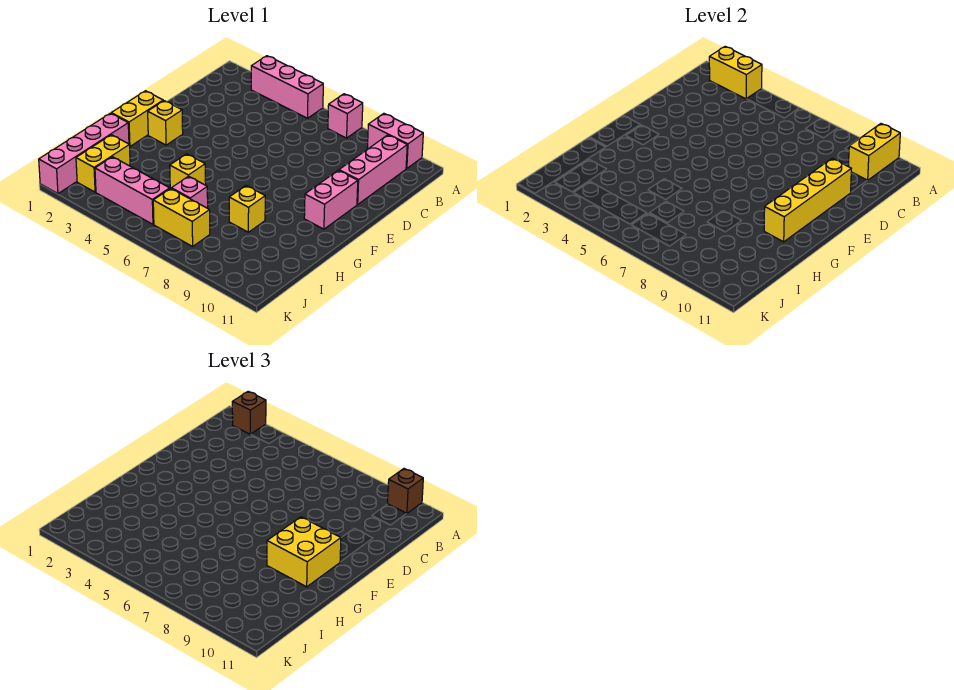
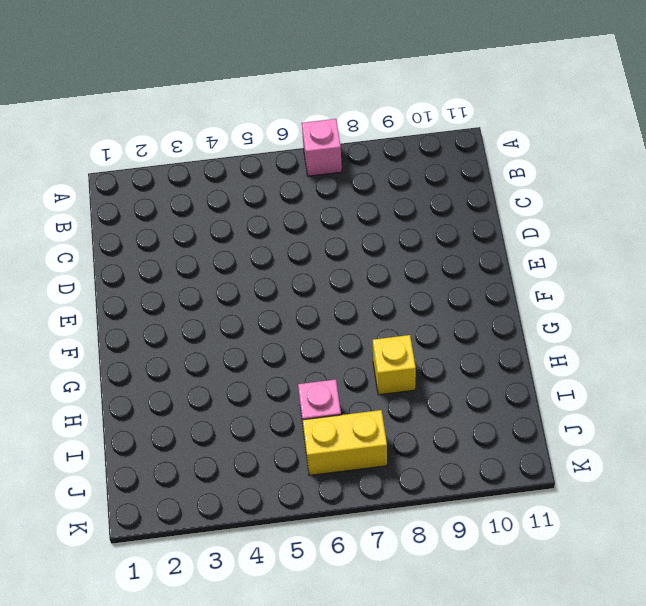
none -> pink 1x3 brick [251,56,323,118]
none -> pink 1x2 brick [367,113,423,169]
none -> pink 1x3 brick [339,135,407,204]

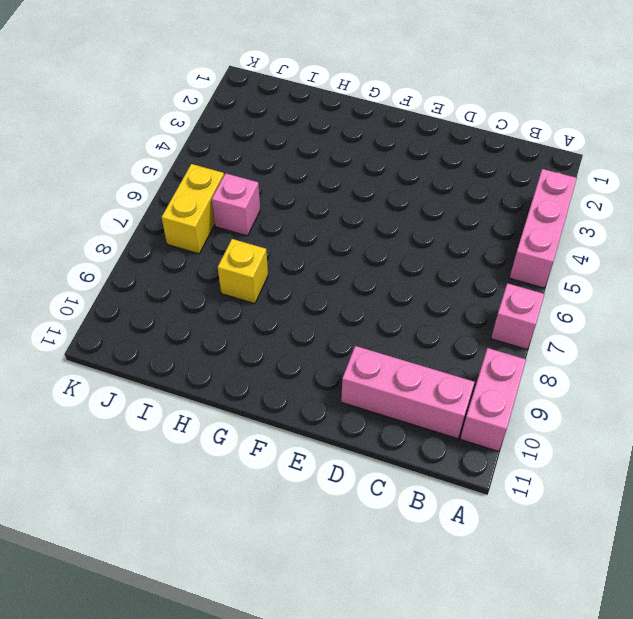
none -> pink 1x2 brick [304,170,358,229]
none -> yellow 1x2 brick [111,91,163,146]
none -> yellow 1x1 brick [148,101,183,145]

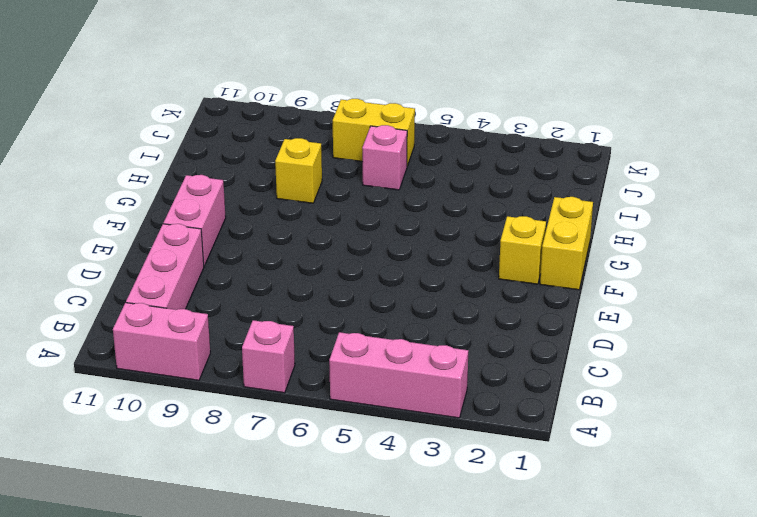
none -> pink 1x4 brick [39,113,129,194]
none -> yellow 1x1 brick [170,154,206,188]
none -> yellow 1x2 brick [76,135,130,192]

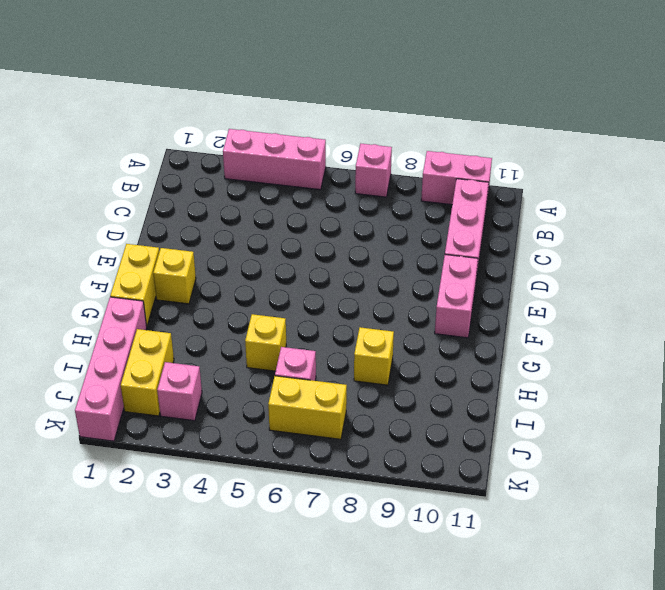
pink 1x1 brick [157,362,202,421] -> pink 1x3 brick [95,157,170,224]
none -> yellow 1x2 brick [709,46,762,99]
none -> yellow 1x2 brick [848,124,900,180]
none -> yellow 1x4 brick [764,159,851,242]

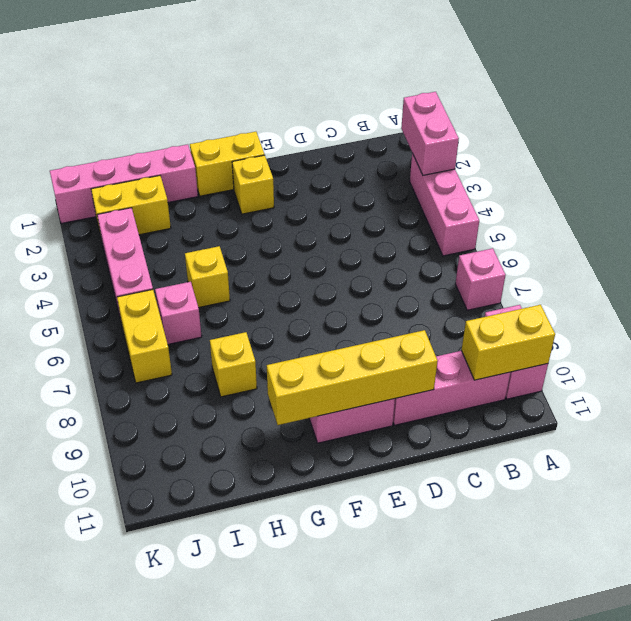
pink 1x2 brick [401,92,459,175] -> yellow 1x2 brick [709,46,762,99]
none -> brown 1x1 brick [232,391,266,434]
none -> brown 1x1 brick [388,469,423,514]
none -> yellow 2x2 brick [267,517,341,587]

